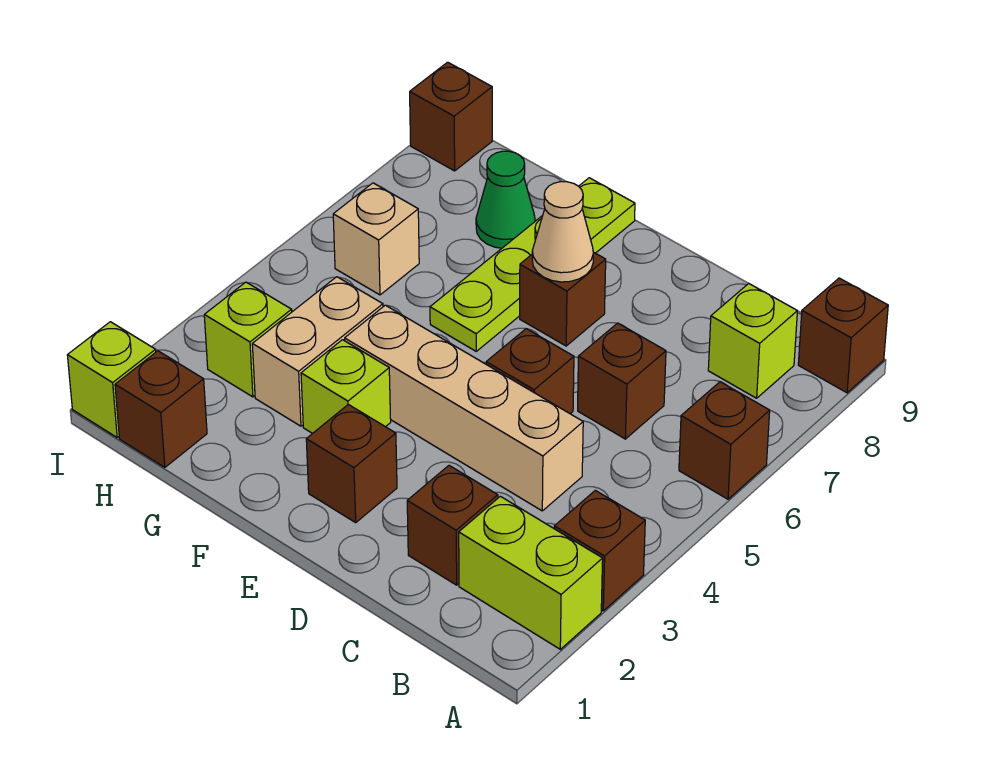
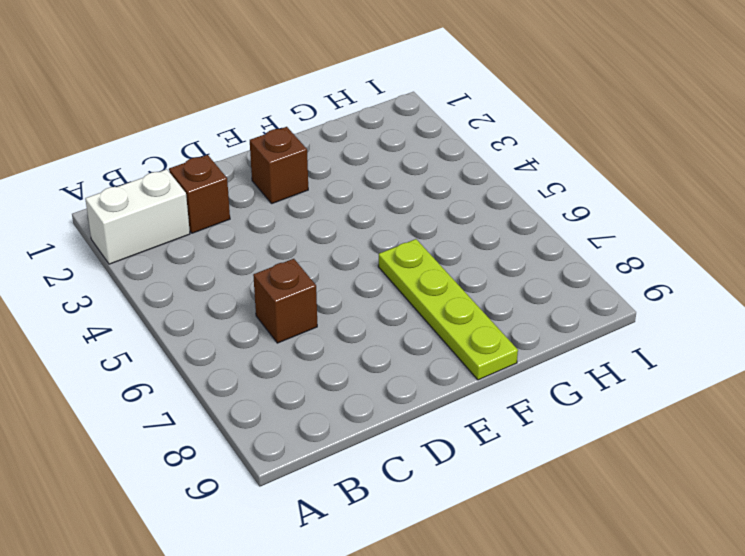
white 1x2 brick [85,169,190,264] -> lime 1x2 brick [459,496,603,649]
none -> brown 1x1 brick [554,490,645,611]
none -> brown 1x1 brick [679,382,770,499]
none -> brown 1x1 brick [798,278,888,393]

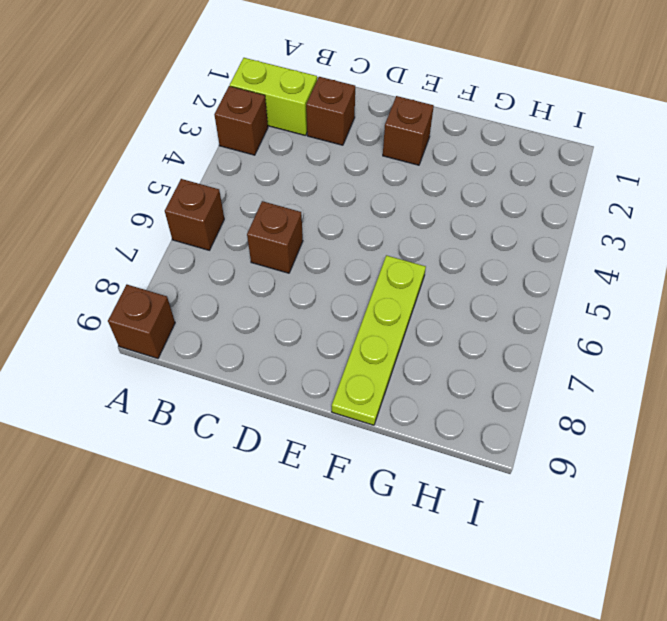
none -> lime 1x1 brick [708,284,797,398]
none -> tan 1x4 brick [345,305,583,511]
none -> brown 1x1 brick [486,329,574,414]

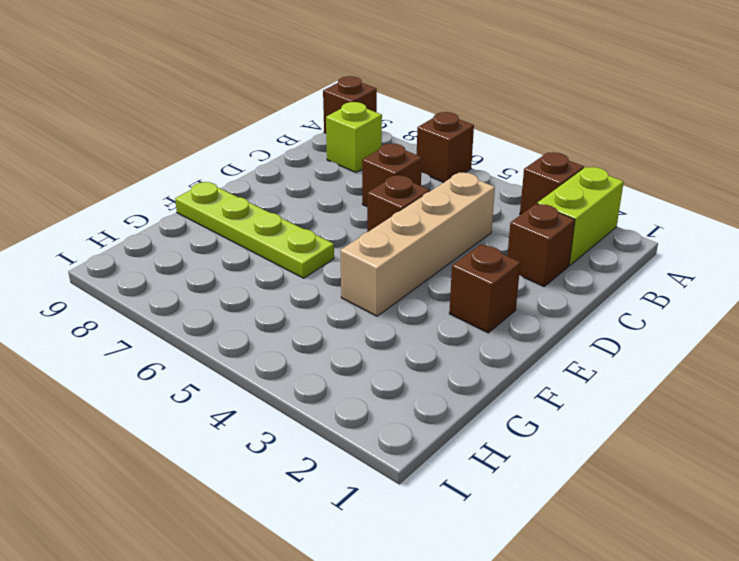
none -> brown 1x1 brick [520,252,606,346]
none -> lime 1x1 brick [301,340,391,433]
none -> tan 1x2 brick [252,277,383,426]

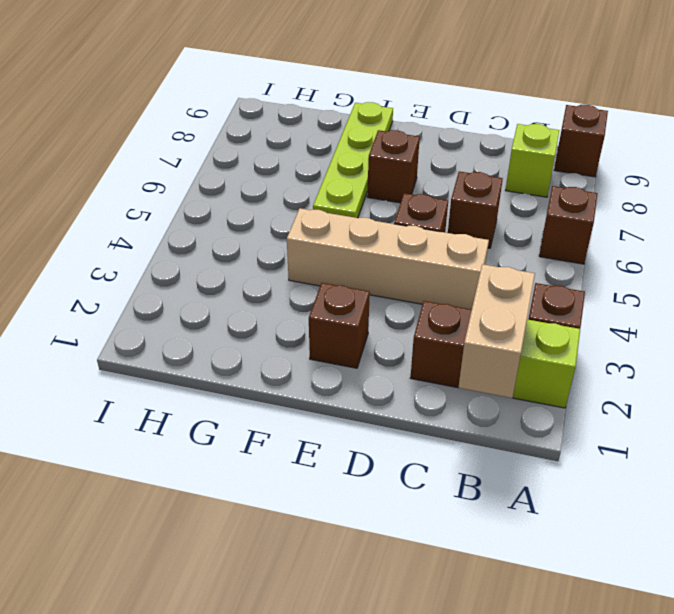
tan 1x2 brick [458,264,535,398] -> tan 1x2 brick moved to [252,277,383,426]
none -> lime 1x1 brick [301,340,391,433]
none -> green 1x1 cone [476,151,535,248]
none -> brown 1x1 brick [115,351,207,467]

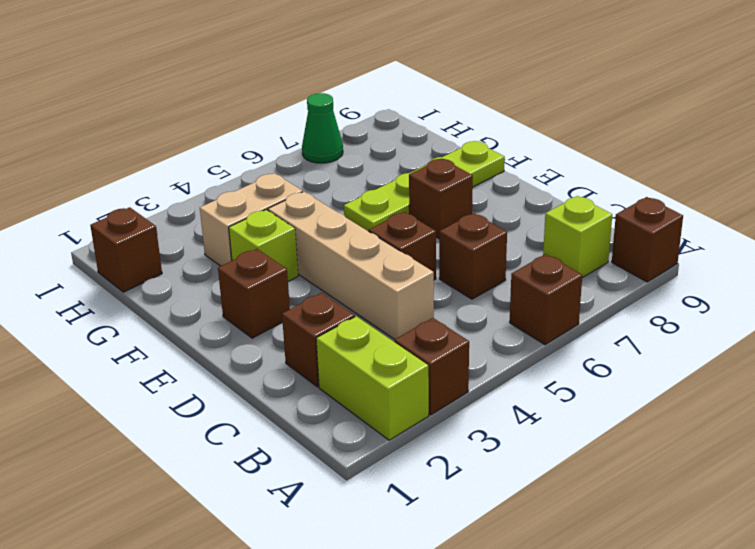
green 1x1 cone [302,93,343,163] -> green 1x1 cone moved to [476,151,535,248]
none -> lime 1x1 brick [204,282,292,397]
none -> tan 1x1 brick [333,183,419,295]
none -> lime 1x1 brick [67,322,156,437]

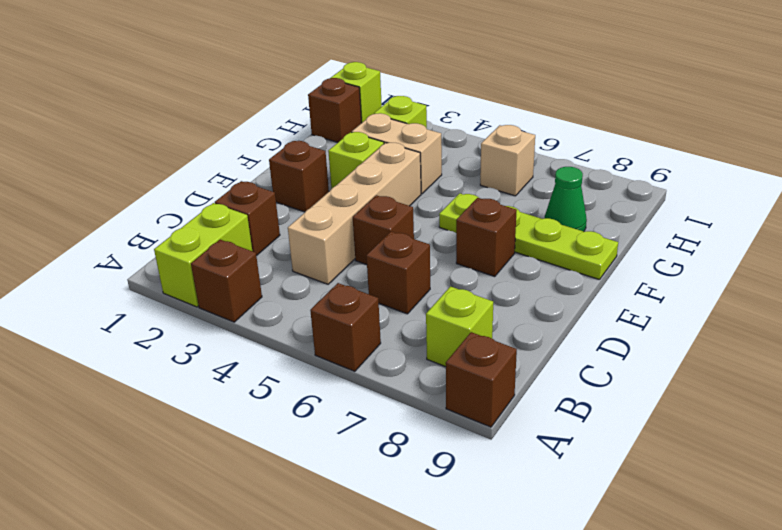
none -> brown 1x1 brick [410,62,492,171]
none -> tan 1x1 cone [532,182,593,282]

